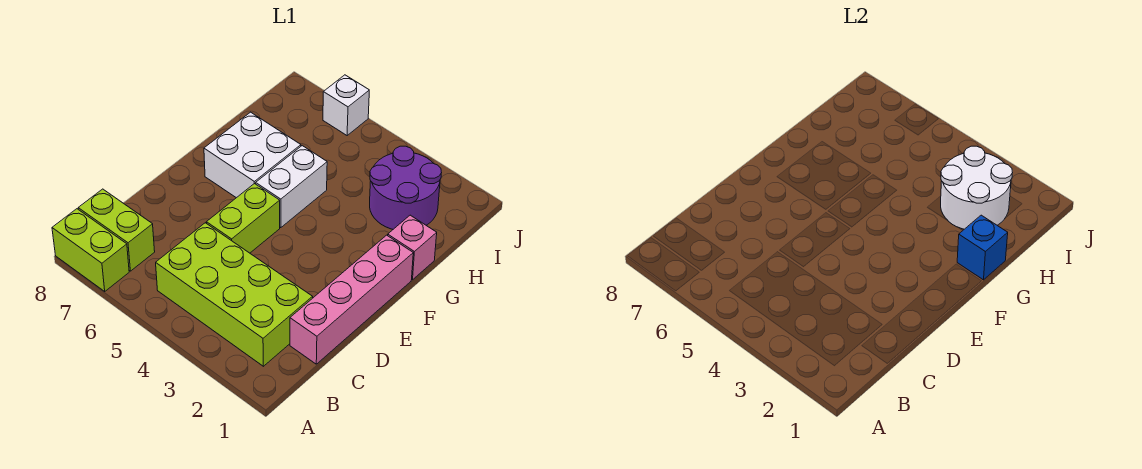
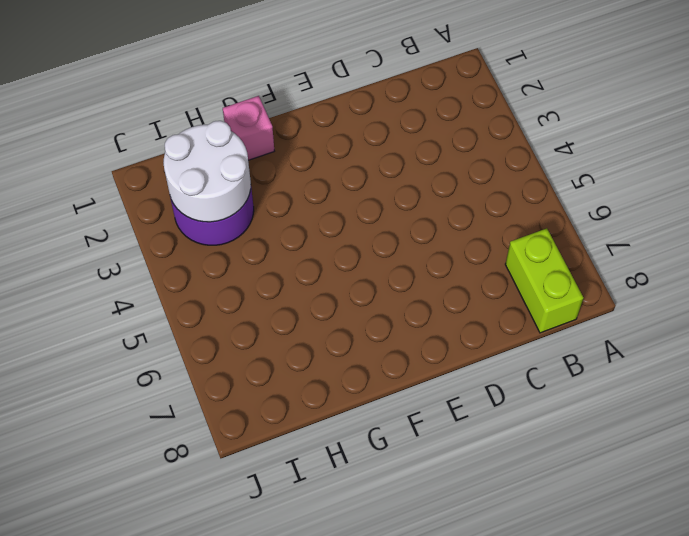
none -> lime 1x2 brick [52,209,129,291]
none -> lime 2x4 brick [156,223,313,366]
none -> pink 1x4 brick [290,235,413,364]

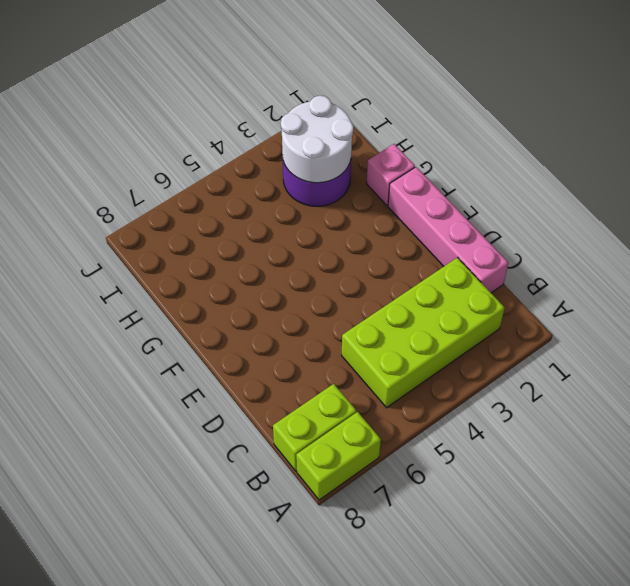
none -> lime 1x2 brick [206,183,280,253]
none -> white 1x2 brick [256,146,327,228]
none -> white 2x2 brick [204,112,301,198]

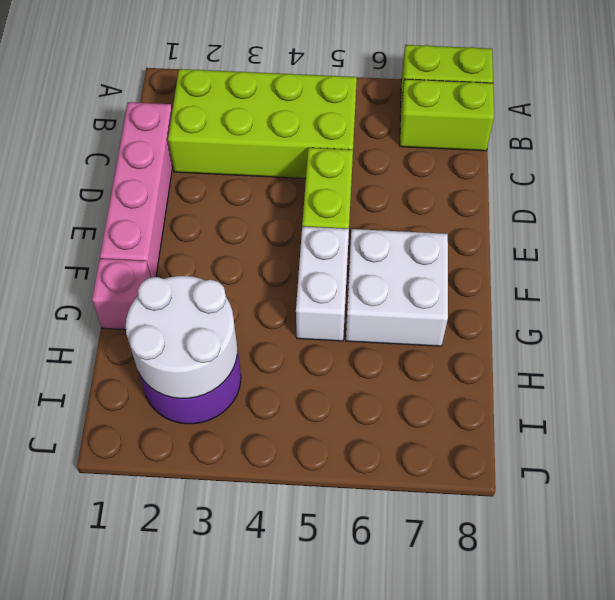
none -> white 1x1 brick [323,75,369,135]
none -> blue 1x1 brick [957,215,1008,280]

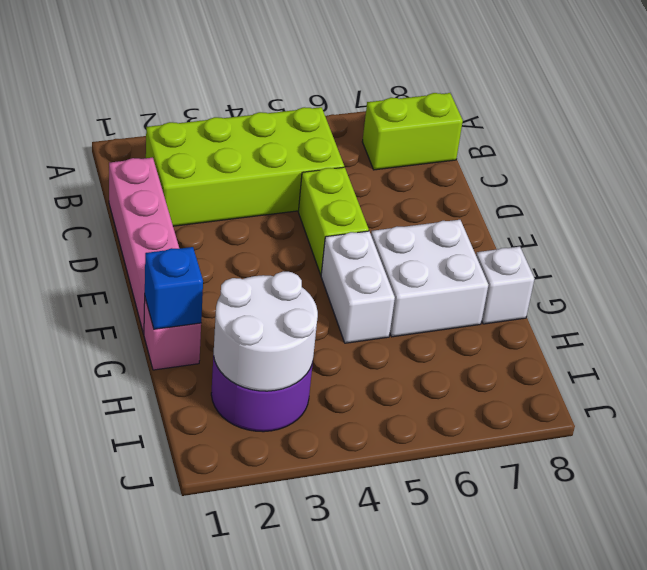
white 1x1 brick [476,247,534,324] -> white 1x1 brick moved to [323,75,369,135]
none -> lime 1x2 brick [52,209,129,291]

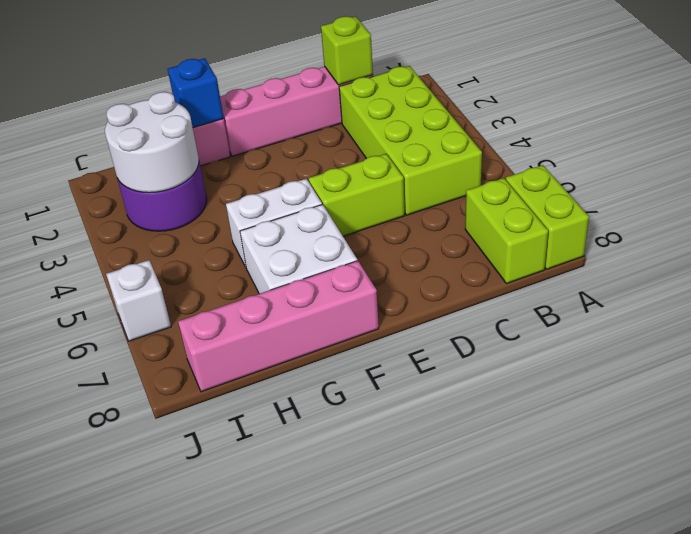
lime 1x1 brick [321,16,373,85] -> none
pink 1x4 brick [178,261,379,392] -> none

